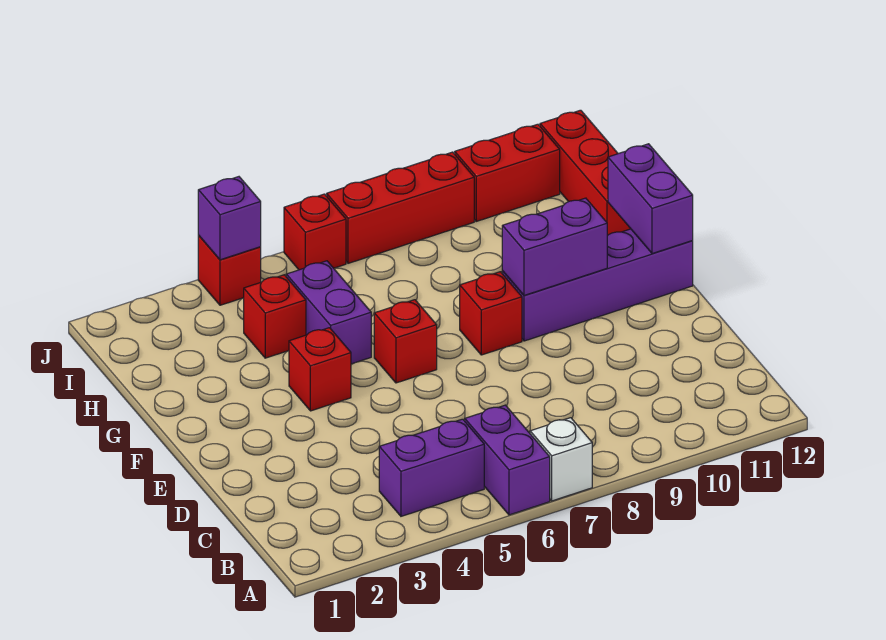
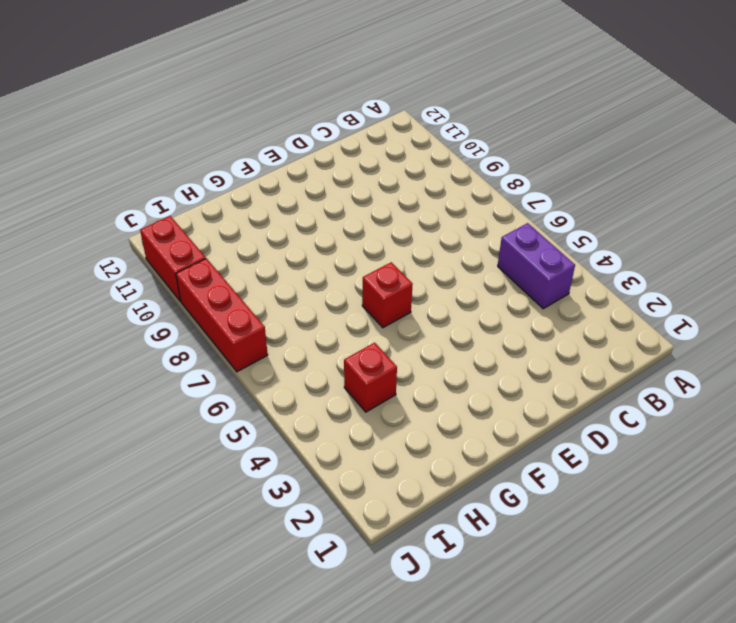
none -> purple 1x2 brick [465,405,550,515]
none -> white 1x1 brick [530,418,592,501]
none -> red 1x1 brick [289,328,351,411]

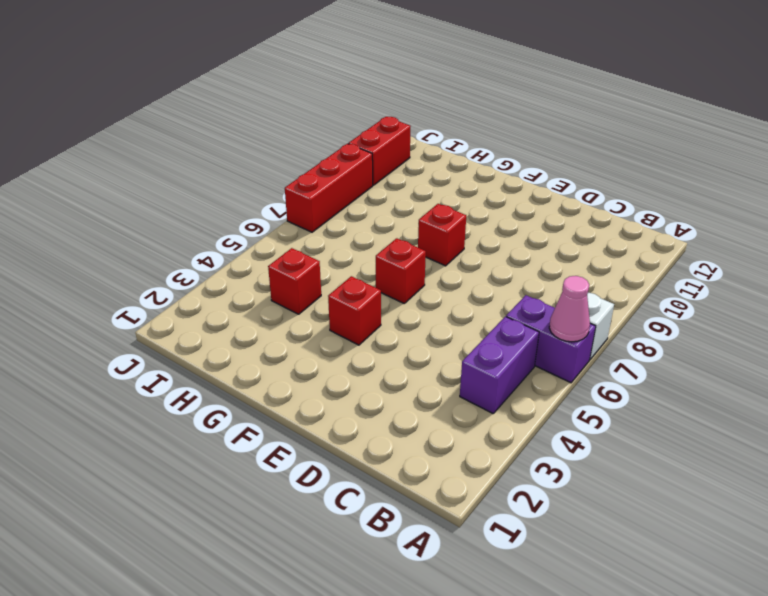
pink 1x1 cone [549,276,590,342] -> none
none -> purple 1x4 brick [502,229,693,341]
none -> purple 1x2 brick [286,261,371,364]
none -> red 1x3 brick [540,110,631,236]

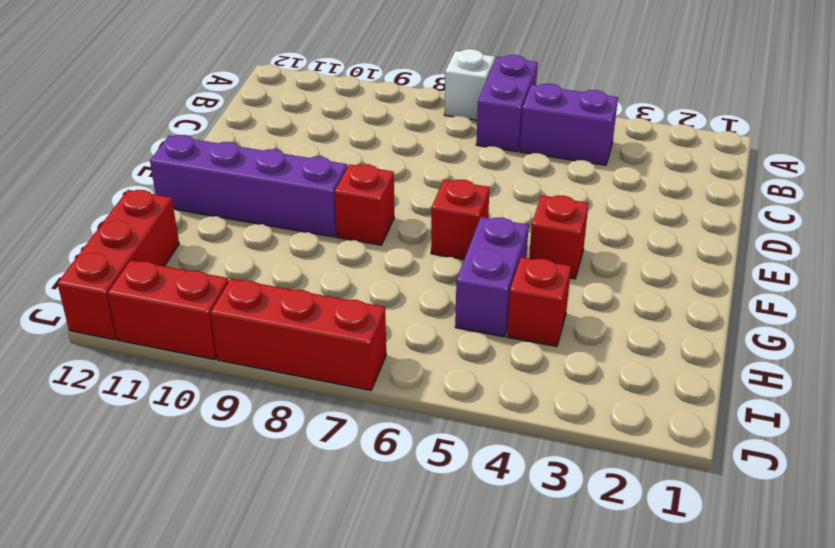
none -> red 1x1 brick [198,236,261,305]
none -> red 1x1 brick [284,194,346,270]
none -> purple 1x2 brick [502,198,607,295]

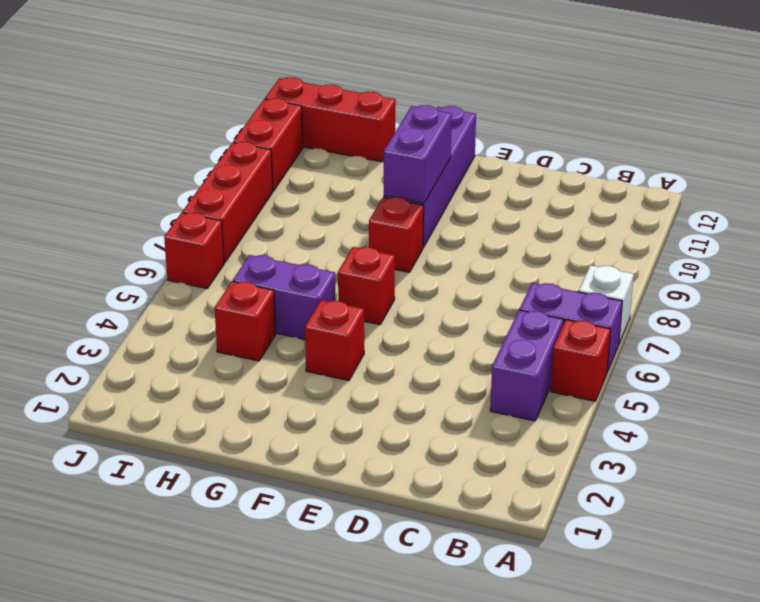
red 1x1 brick [551,320,611,401] -> red 1x1 brick moved to [198,236,261,305]
none -> purple 1x2 brick [608,144,693,254]
none -> purple 1x1 brick [198,177,261,260]

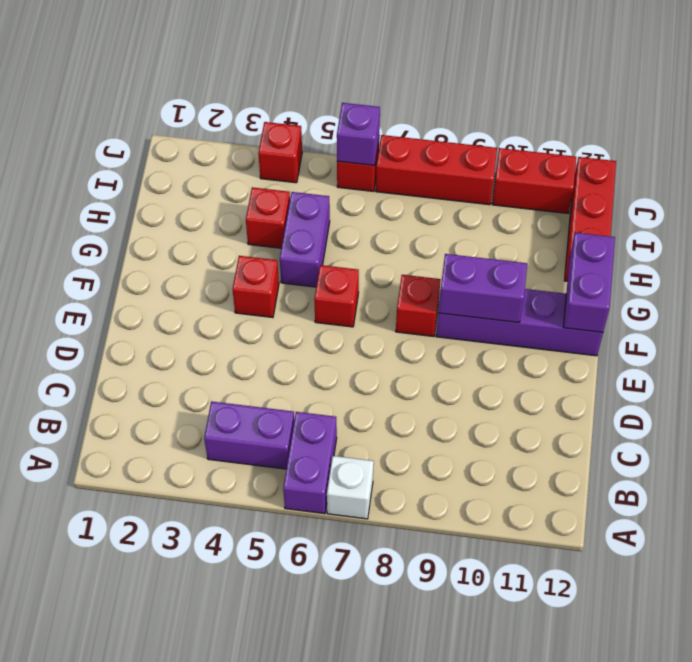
purple 1x1 brick [337,103,380,165] -> purple 1x1 brick moved to [198,177,261,260]

